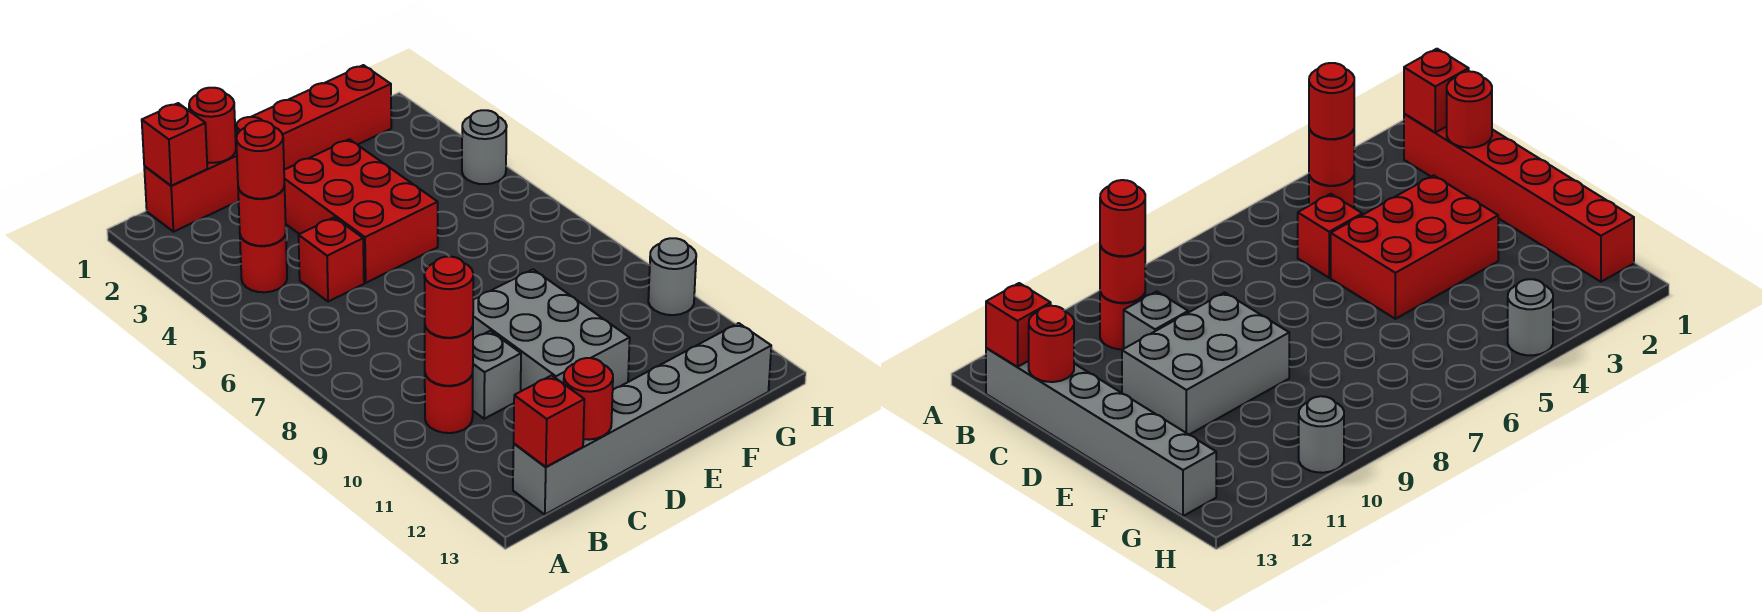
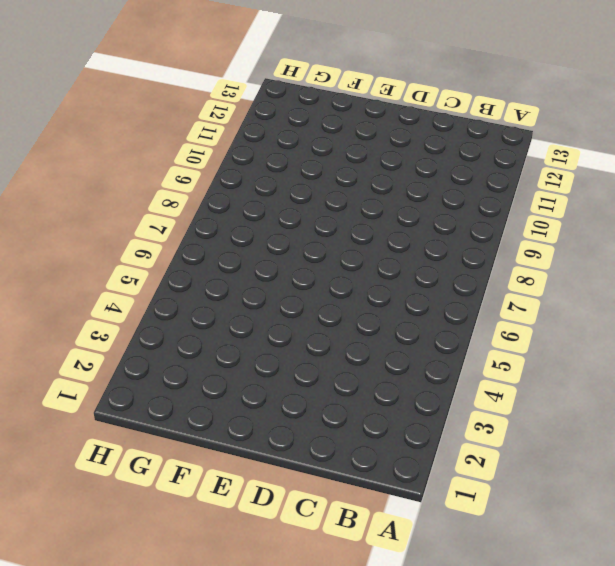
none -> red 1x6 brick [144,65,391,232]
none -> red 1x1 round brick [240,233,287,292]
none -> red 1x1 round brick [425,373,473,433]

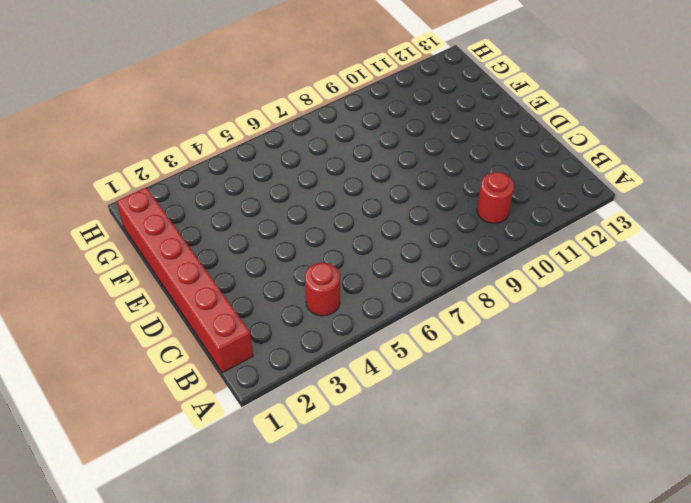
none -> grey 1x6 brick [513,323,771,515]
none -> red 1x1 brick [298,217,364,302]
none -> grey 1x1 brick [473,331,521,419]

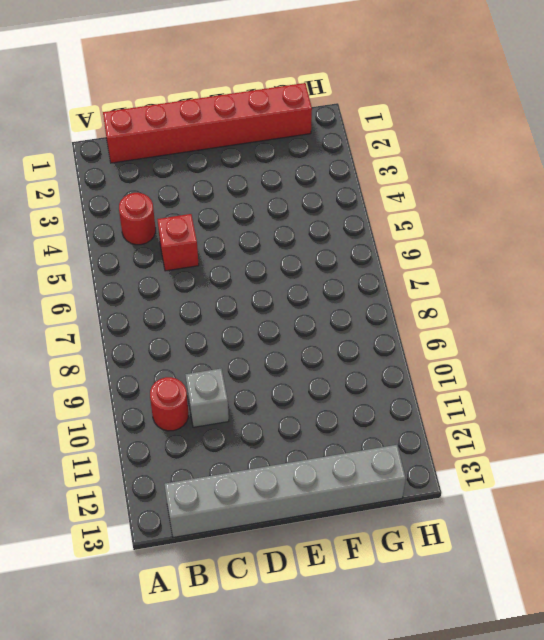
none -> red 2x3 brick [284,139,438,283]
none -> grey 2x3 brick [473,269,630,391]
none -> grey 1x1 round brick [462,110,507,184]

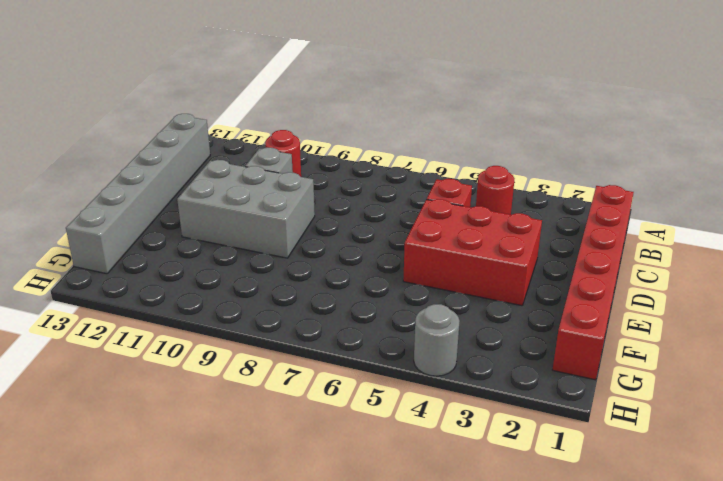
none -> grey 1x1 round brick [648,238,696,315]
none -> red 1x1 brick [142,103,207,186]
none -> red 1x1 round brick [238,185,286,246]

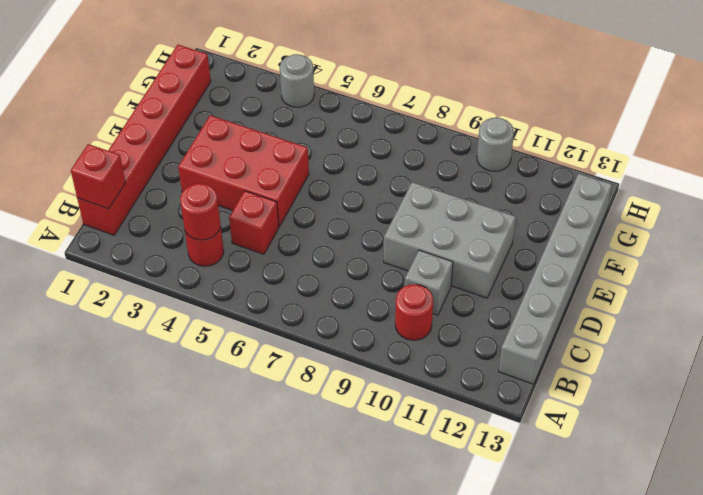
none -> red 1x1 round brick [425,326,473,386]
none -> red 1x1 brick [514,375,584,467]
none -> red 1x1 round brick [189,88,236,163]

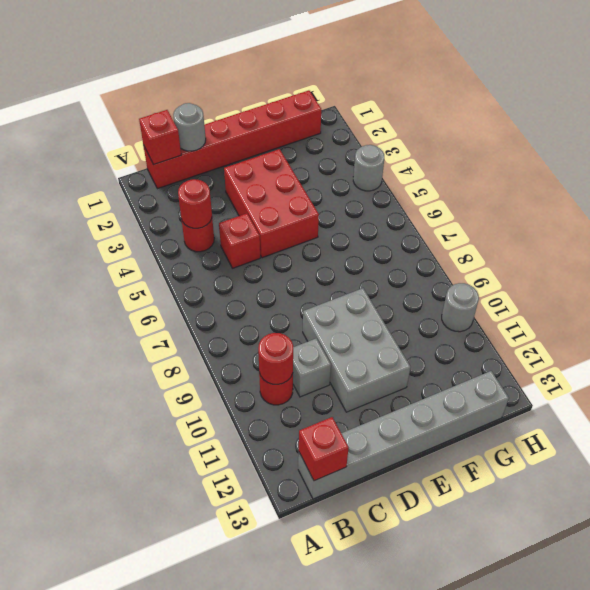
grey 1x1 round brick [173,103,206,151] -> red 1x1 round brick [189,88,236,163]
none -> red 1x1 round brick [564,358,613,440]
none -> red 1x1 round brick [236,121,284,199]
none -> red 1x1 round brick [424,257,473,338]

